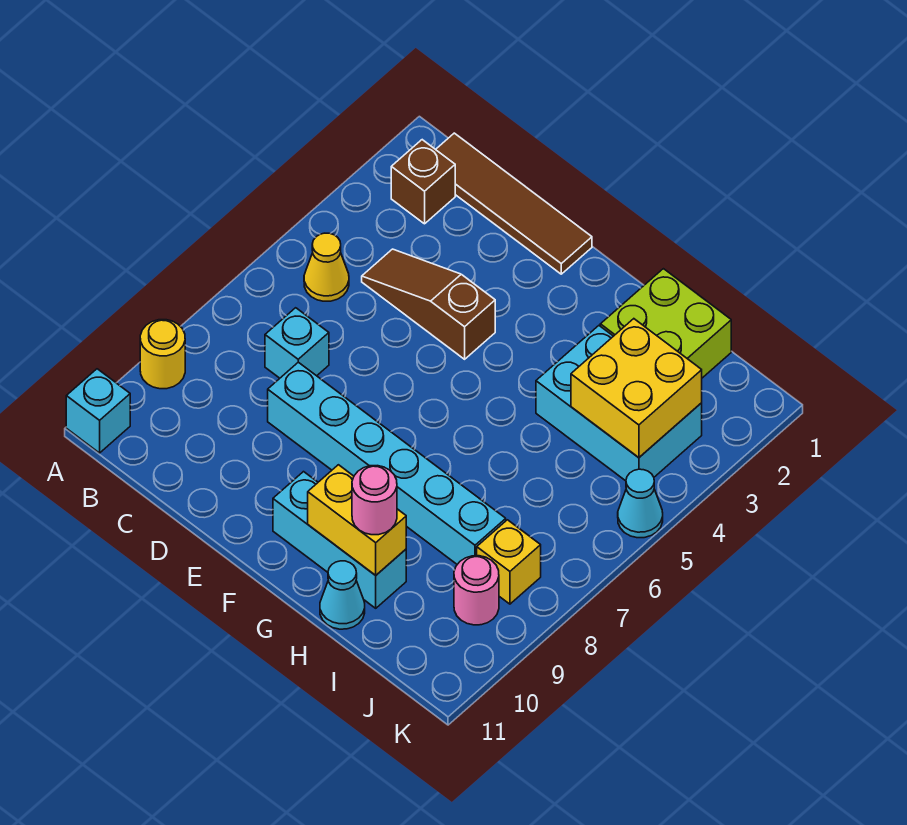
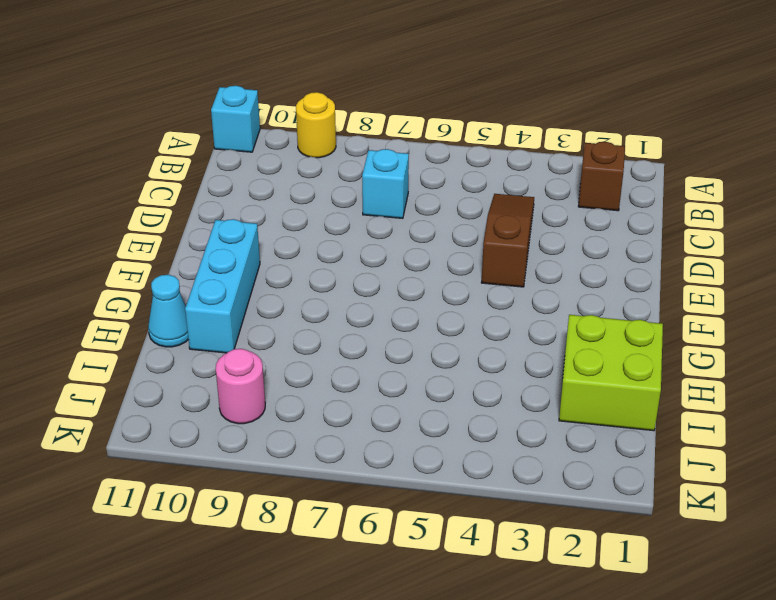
none -> brown 1x4 tile [436,133,592,274]
none -> yellow 1x1 cone [304,233,349,301]
none -> cyan 1x6 brick [268,362,506,564]

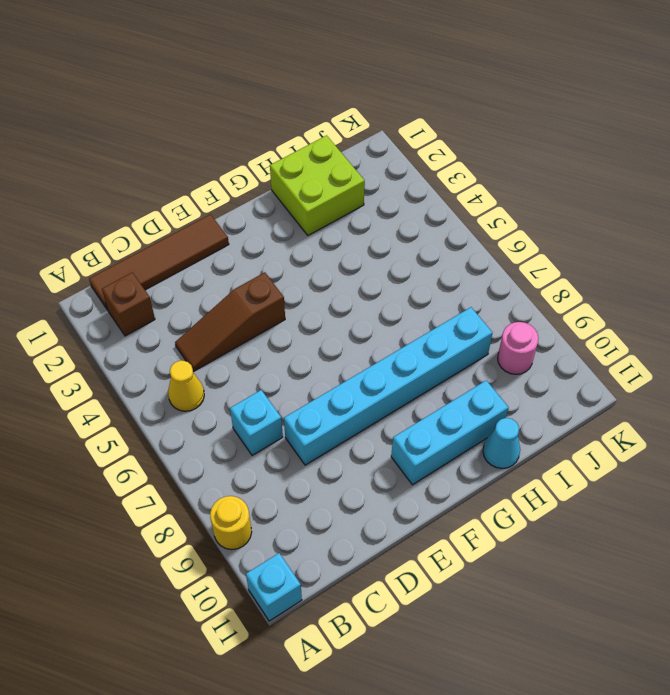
none -> cyan 2x3 brick [536,326,702,481]
none -> yellow 1x1 brick [477,520,541,604]
none -> cyan 1x1 cone [618,469,663,538]

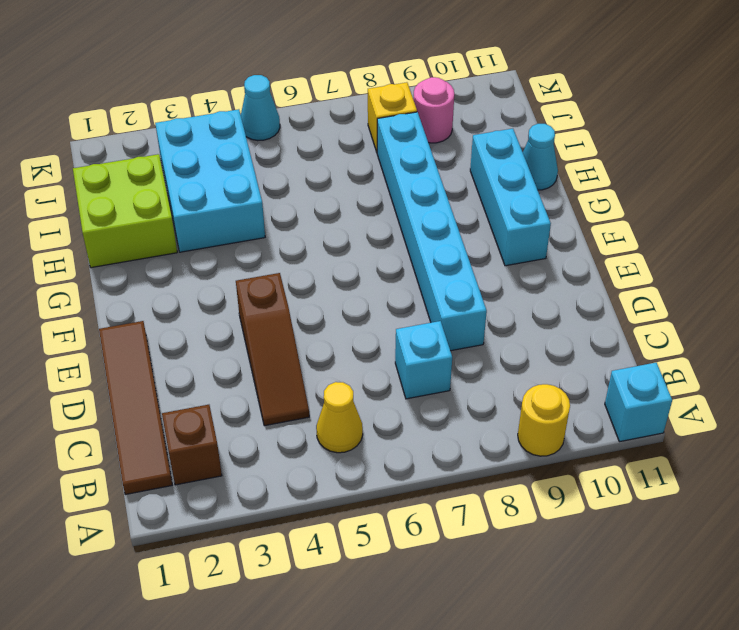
none -> yellow 1x2 brick [308,465,406,575]
none -> yellow 2x2 brick [571,319,702,458]
none -> pink 1x1 round brick [352,466,397,535]

